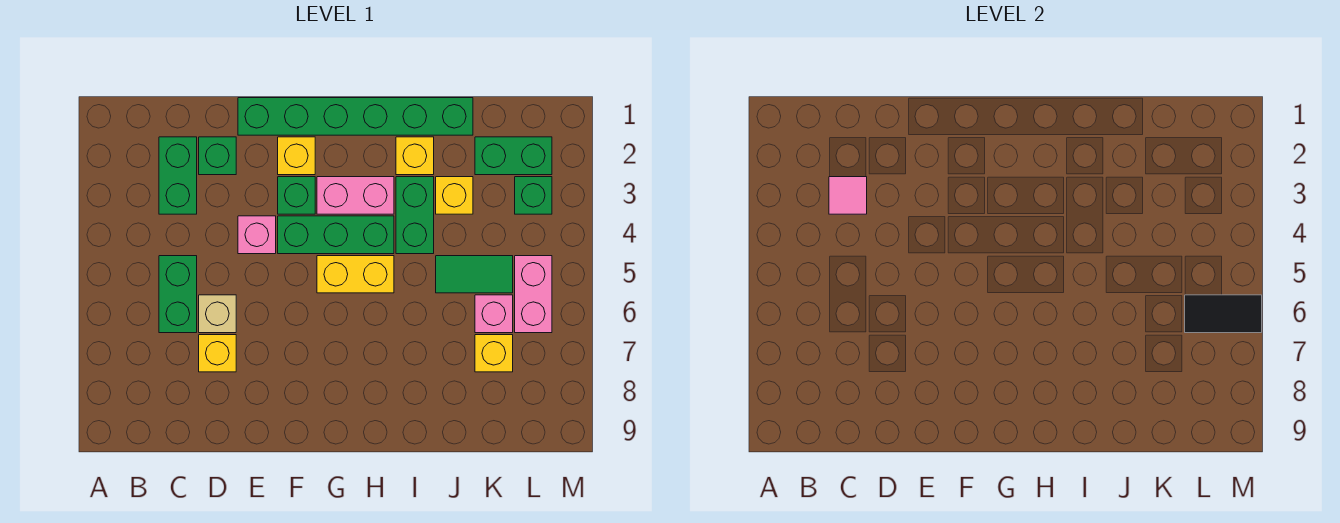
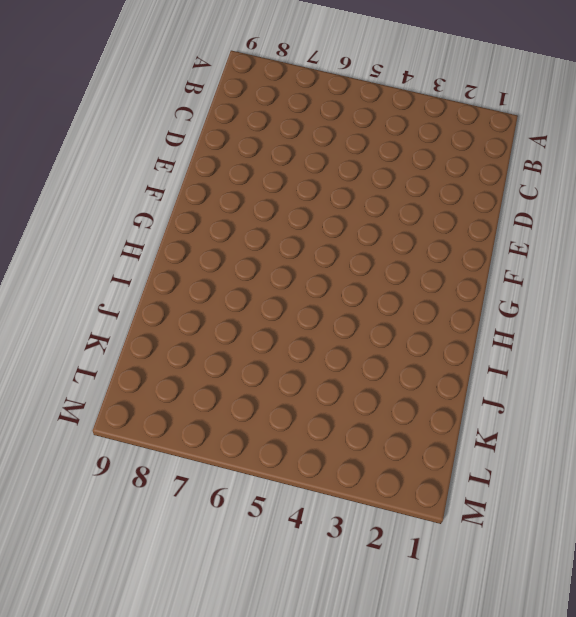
none -> green 1x2 brick [159,137,197,214]
none -> green 1x2 brick [159,256,197,333]
none -> green 1x1 brick [199,137,236,175]

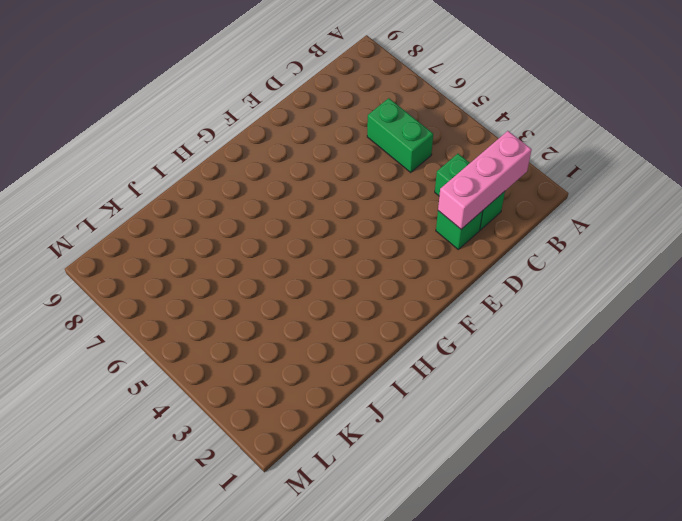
pink 1x3 brick [438,131,532,229] -> none
none -> tan 1x1 brick [199,295,236,333]
none -> yellow 1x1 brick [199,335,236,372]
none -> green 1x6 brick [238,98,473,135]

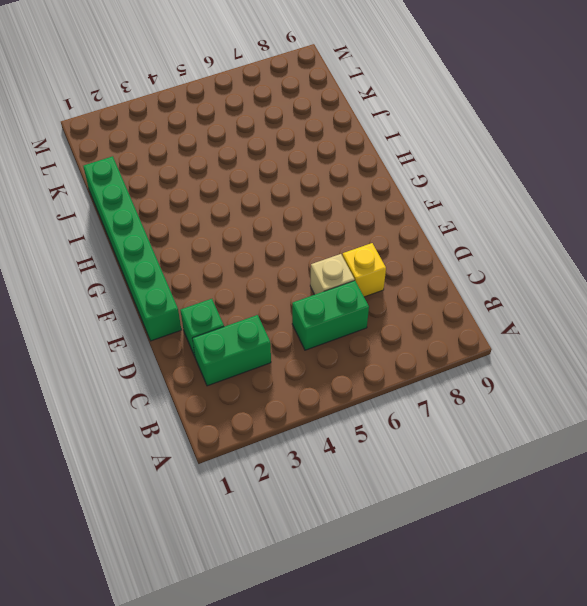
none -> pink 1x1 brick [238,216,276,254]
none -> yellow 1x1 brick [278,137,315,175]
none -> green 1x1 brick [278,177,315,214]

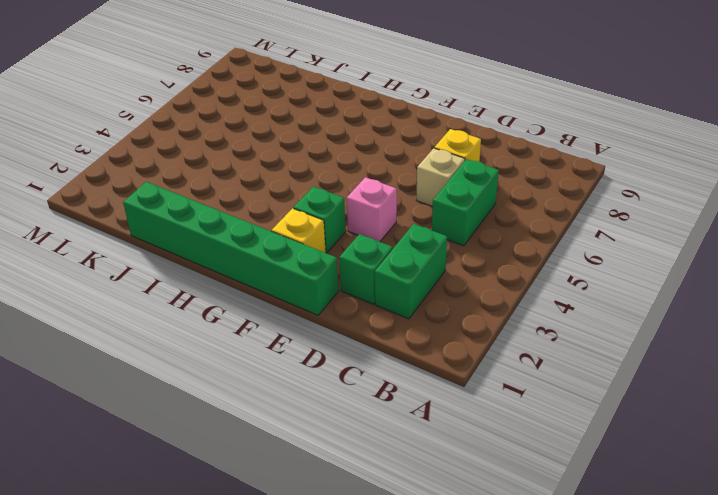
none -> green 1x3 brick [278,216,394,254]
none -> pink 1x2 brick [317,177,394,214]
none -> yellow 1x2 brick [317,256,394,293]

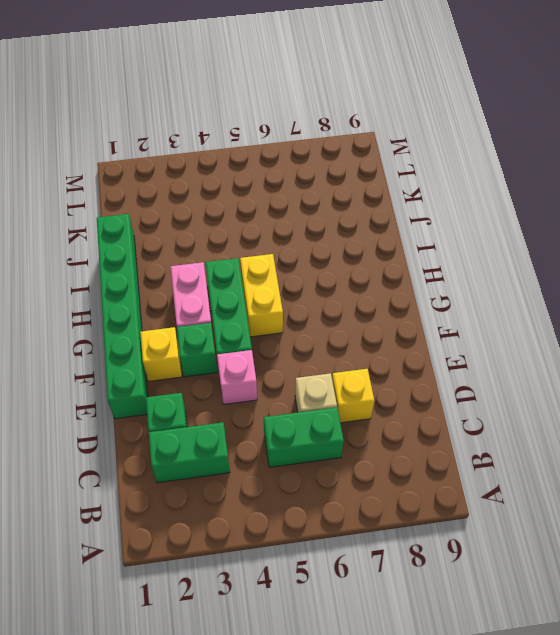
none -> yellow 1x1 brick [396,137,434,175]
none -> green 1x2 brick [396,177,434,254]
none -> yellow 1x1 brick [436,177,473,214]

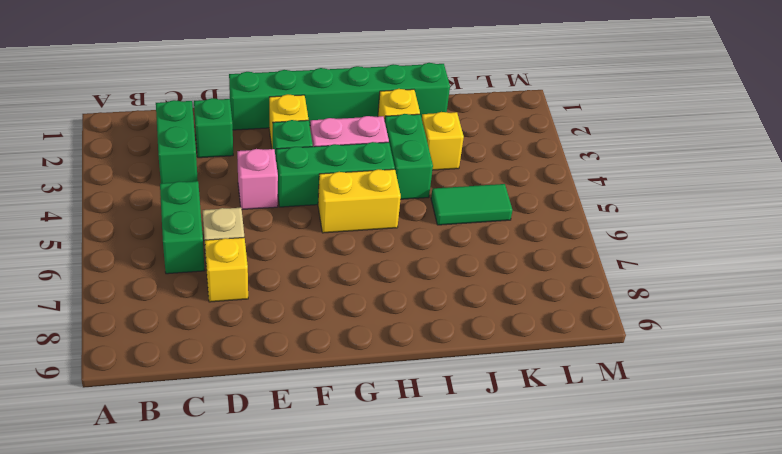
none -> green 1x2 brick [475,137,552,175]
none -> pink 1x1 brick [475,295,513,333]
none -> yellow 1x1 brick [475,335,513,372]

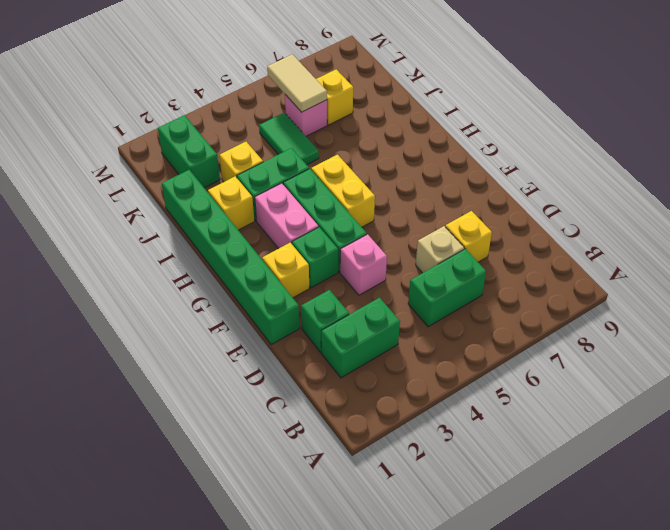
tan 1x2 tile [267,54,327,112] -> black 1x2 tile [1185,295,1262,333]
none -> green 1x1 brick [515,177,552,214]
none -> pink 1x2 brick [515,256,552,333]
none -> pink 1x1 tile [829,177,867,214]

